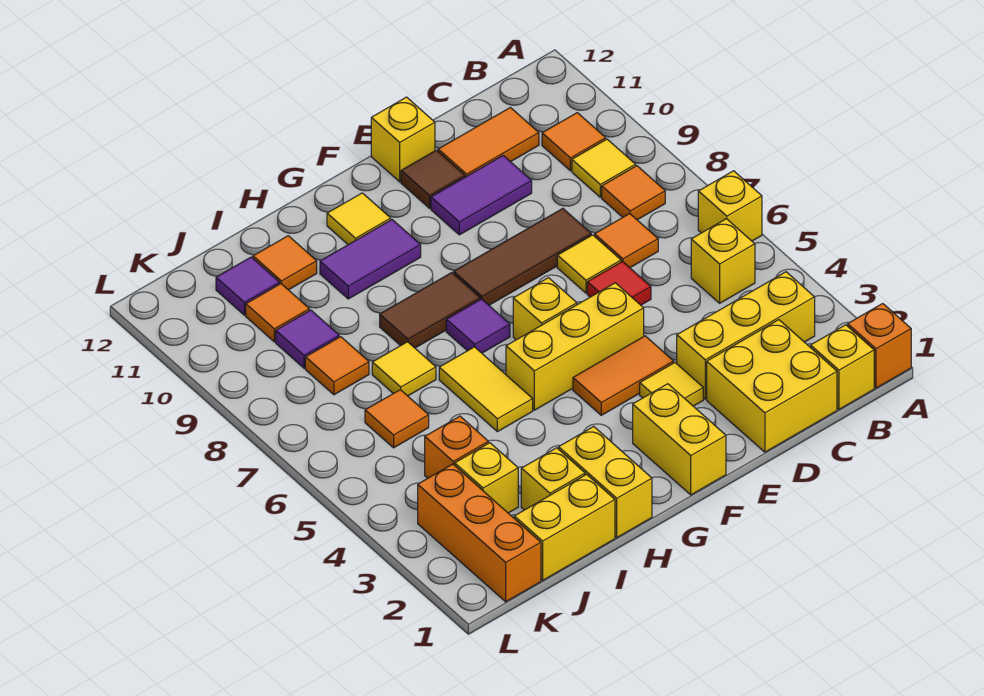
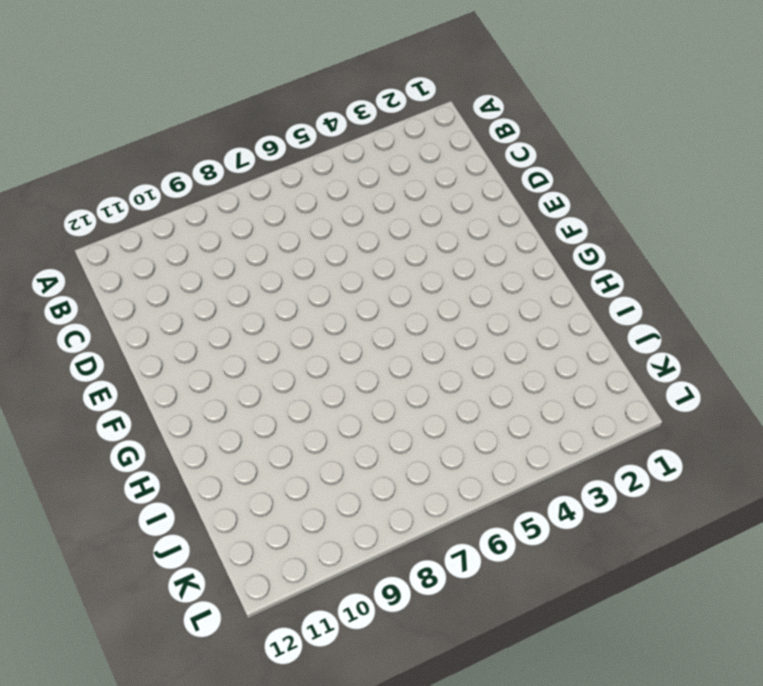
none -> orange 1x1 brick [848,304,911,388]
none -> yellow 1x1 brick [698,171,762,241]
none -> yellow 1x1 brick [811,325,874,409]
none -> yellow 1x3 brick [677,272,815,399]

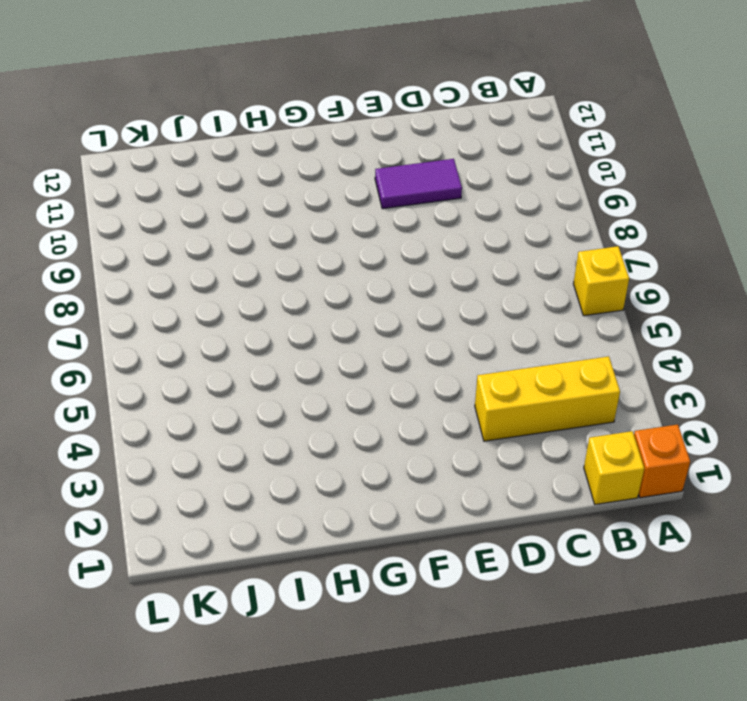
none -> yellow 1x1 brick [691,219,755,303]
none -> orange 1x1 tile [602,166,665,220]
none -> yellow 1x1 tile [572,139,636,197]
none -> orange 1x1 tile [542,113,606,171]

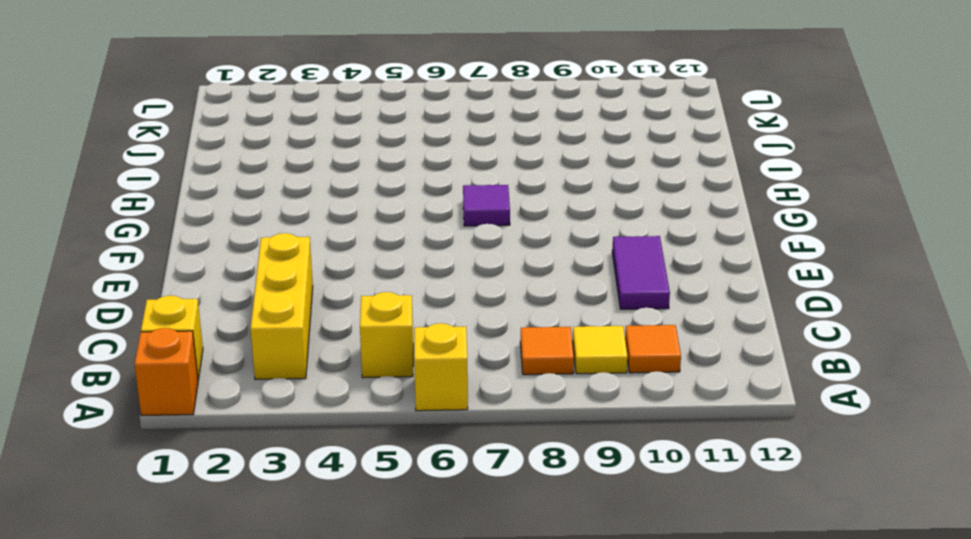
none -> yellow 2x2 brick [707,320,837,452]
none -> orange 1x1 tile [595,214,658,268]
none -> orange 1x2 tile [438,108,539,177]
none -> red 1x1 tile [587,262,651,305]

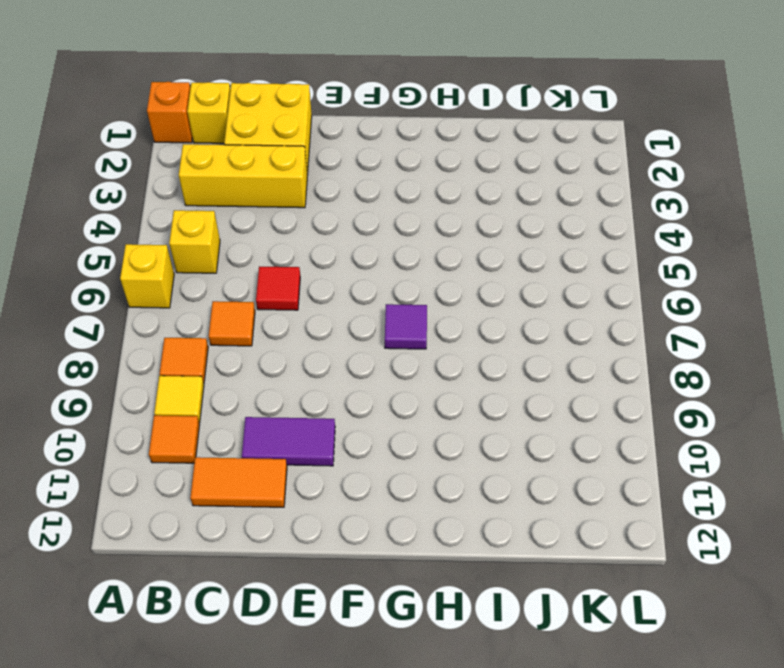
none -> yellow 1x1 tile [557,235,621,293]
none -> brown 1x3 tile [454,209,591,305]
none -> yellow 1x1 tile [640,363,703,406]
none -> orange 1x2 tile [573,336,674,415]

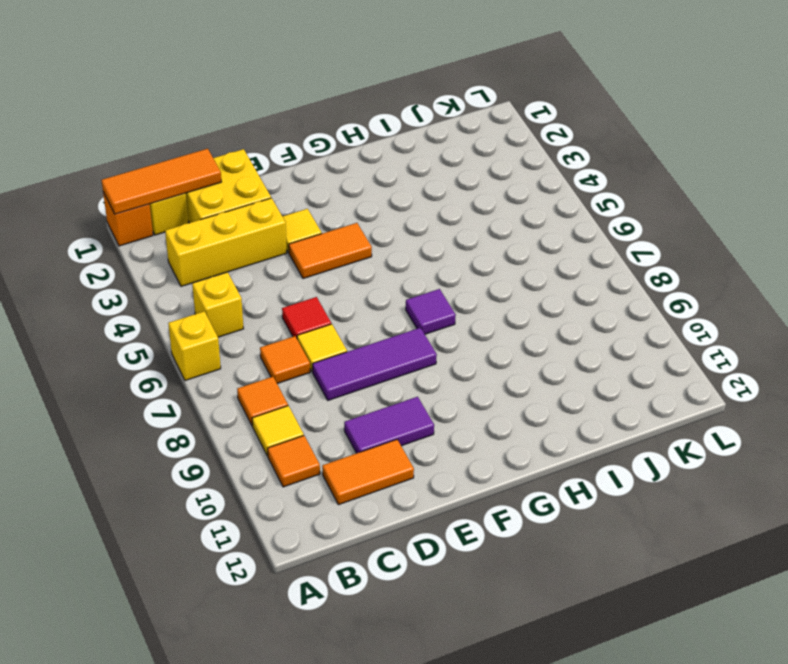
orange 1x3 tile [102,149,221,214] -> none
purple 1x3 tile [313,328,437,400] -> brown 1x3 tile [454,209,591,305]
none -> yellow 1x3 brick [506,283,644,410]
none -> brown 1x1 tile [401,150,465,208]
none -> yellow 1x1 brick [371,97,435,182]
none -> yellow 1x2 brick [633,384,726,495]

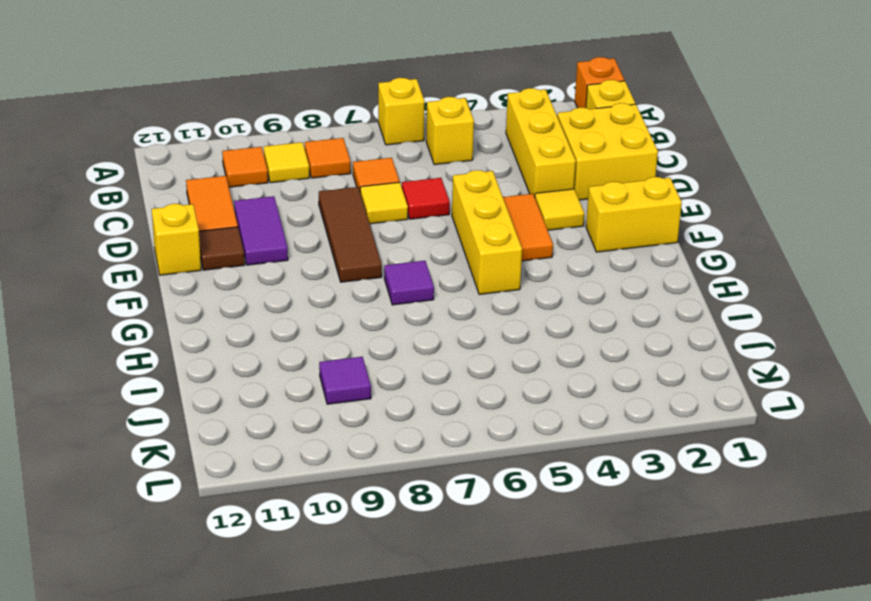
none -> yellow 1x1 brick [513,278,577,340]
none -> brown 1x2 tile [380,273,480,348]
none -> purple 1x2 tile [320,220,421,299]
none -> yellow 1x1 tile [327,193,391,245]

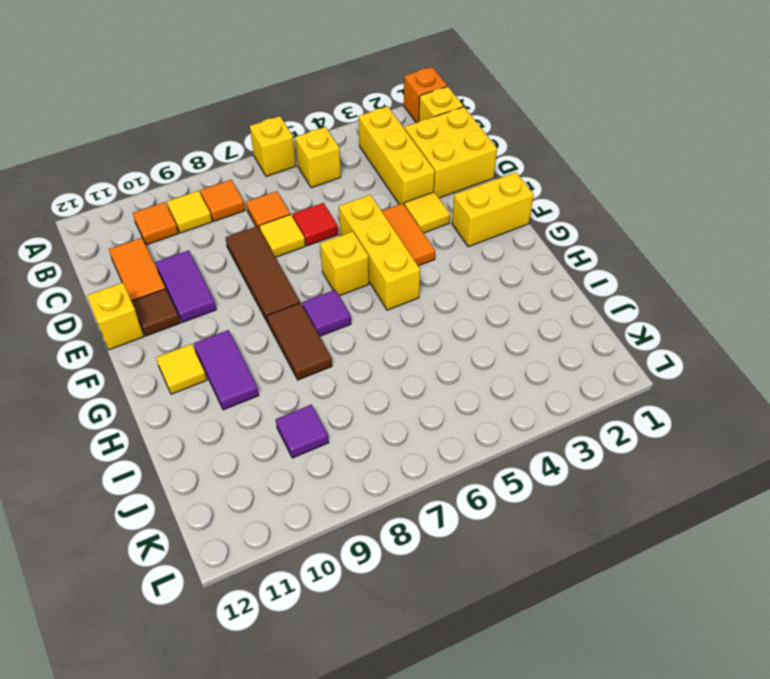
none -> yellow 1x2 brick [559,427,652,538]
none -> yellow 1x2 tile [439,347,533,432]
none -> yellow 1x2 brick [514,474,615,580]
none -> yellow 1x1 brick [521,448,585,510]

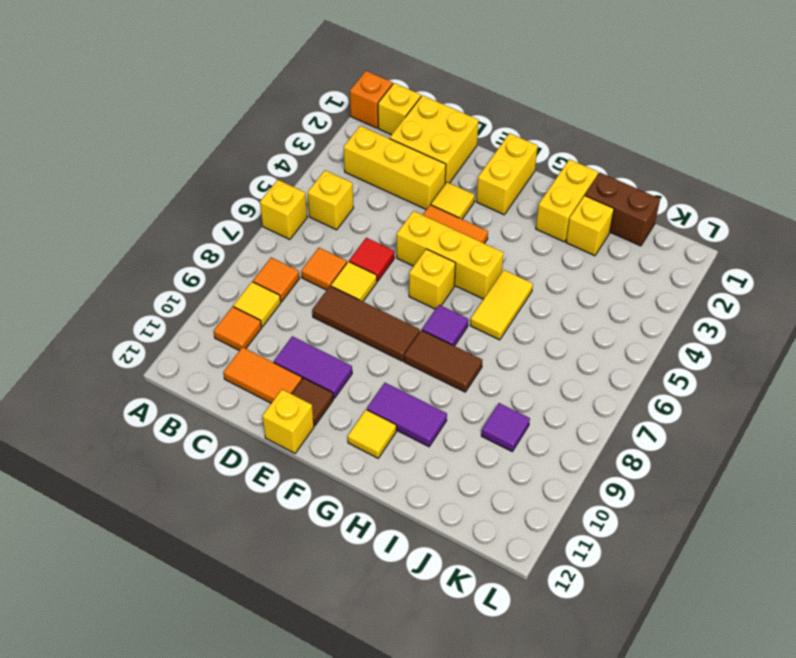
brown 1x2 brick [585,173,660,246] -> yellow 1x2 brick [514,474,615,580]
none -> yellow 1x1 tile [372,342,436,396]
none -> orange 1x1 tile [253,236,317,290]
none -> yellow 1x1 brick [455,443,518,513]
none -> orange 1x1 brick [425,416,488,478]

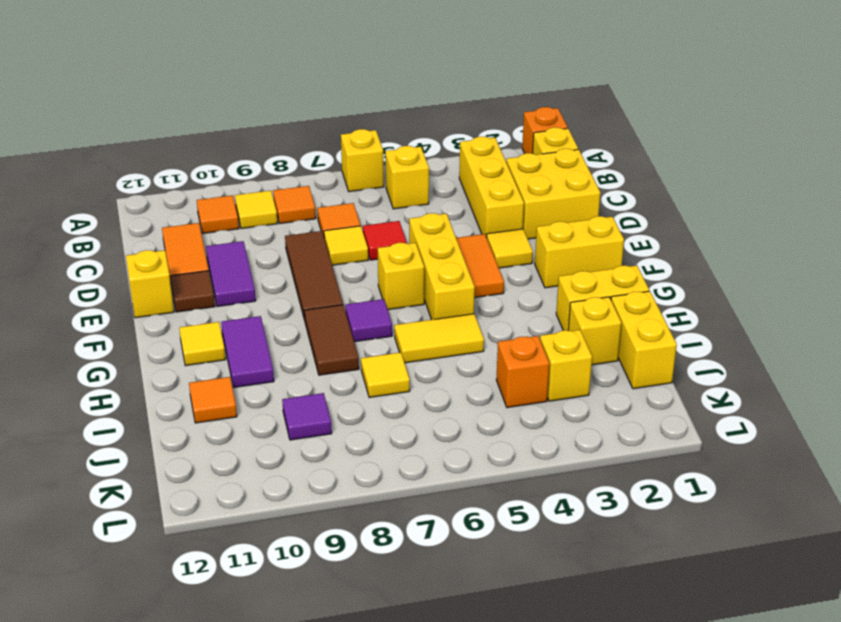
none -> orange 1x1 tile [365,390,429,448]
none -> orange 1x1 tile [305,337,369,395]
none -> orange 1x1 tile [246,284,309,342]
none -> purple 1x1 tile [216,257,280,315]

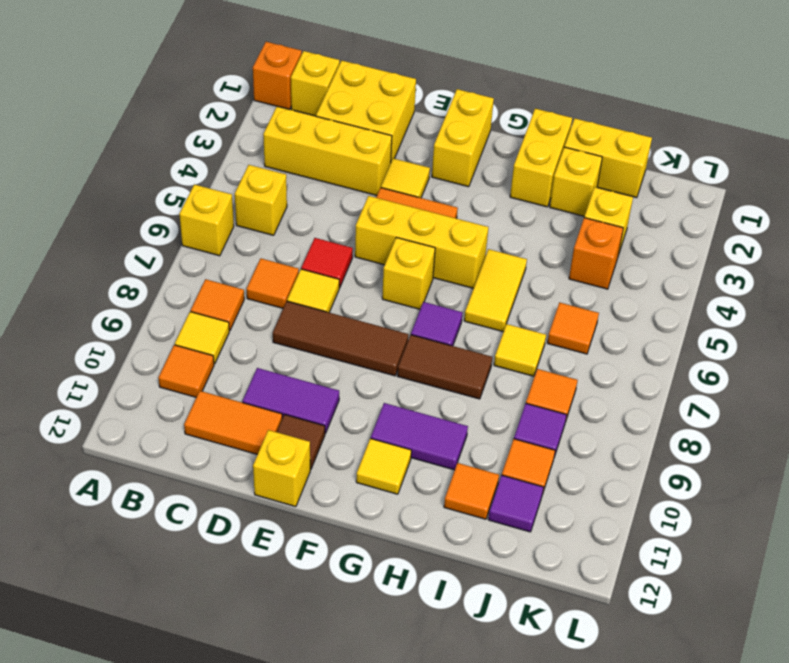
none -> orange 1x3 brick [418,464,541,602]

